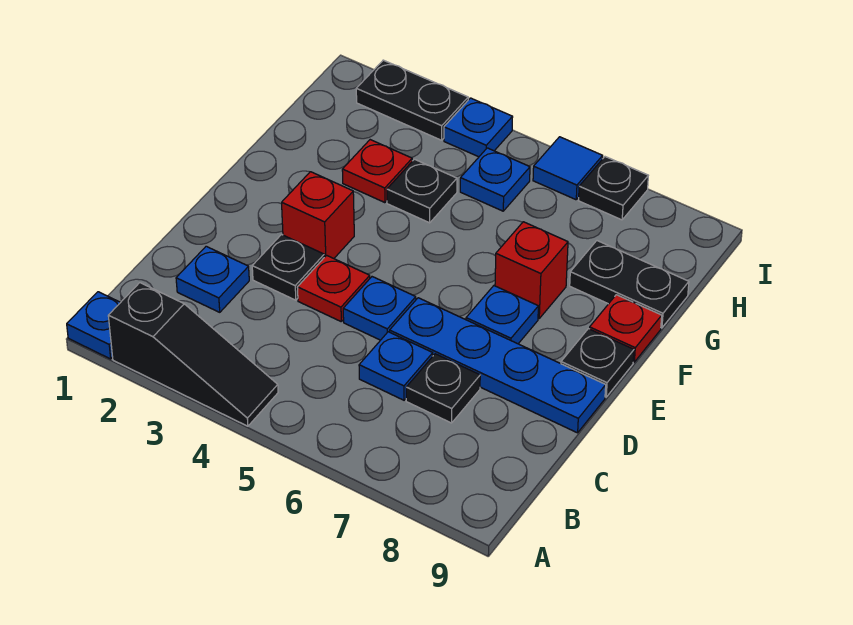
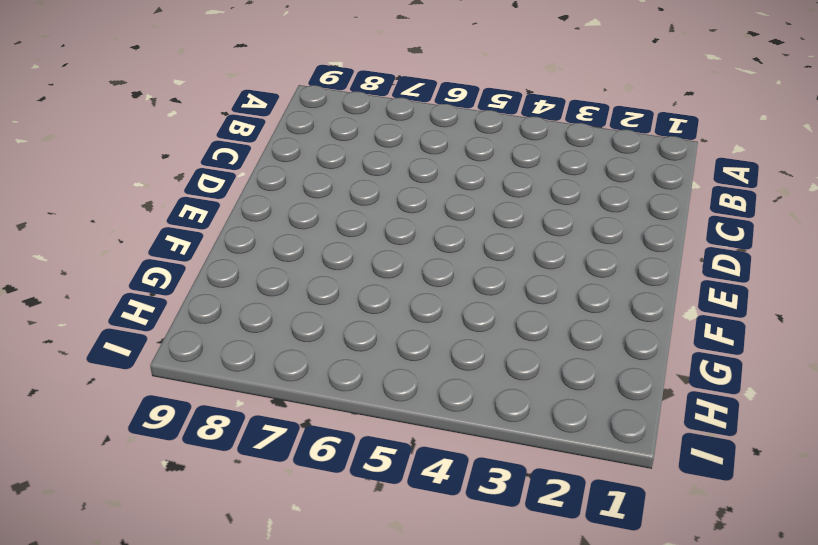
none -> blue 1x1 plate [67,292,121,359]
none -> black 1x3 slope [108,283,278,426]
none -> blue 1x1 plate [176,246,249,312]

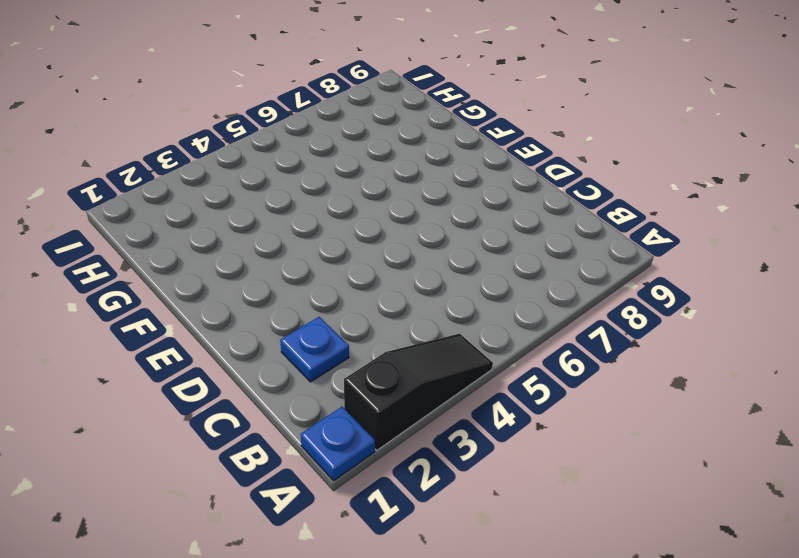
none -> blue 1x1 plate [359,332,433,400]
none -> black 1x1 plate [406,354,480,423]
none -> black 1x1 plate [252,235,324,300]

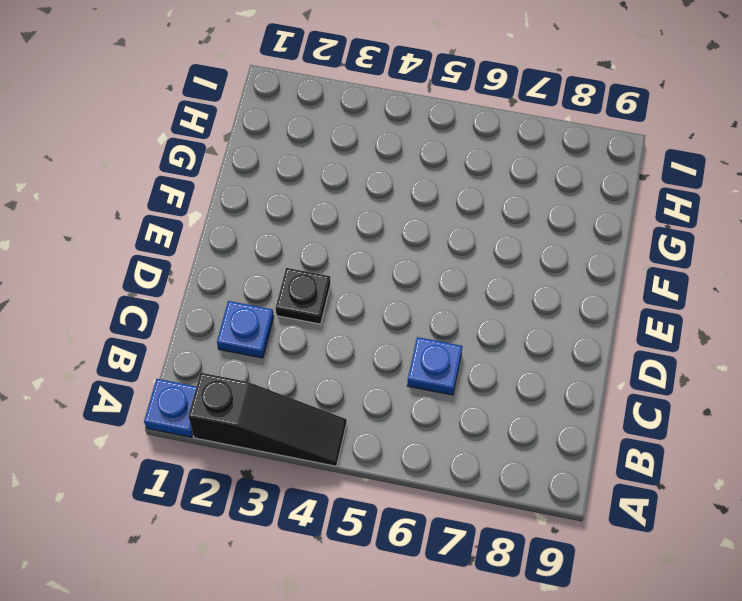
none -> black 1x1 plate [406,354,480,423]
none -> red 1x1 plate [297,255,370,321]
none -> blue 1x1 plate [343,277,416,340]

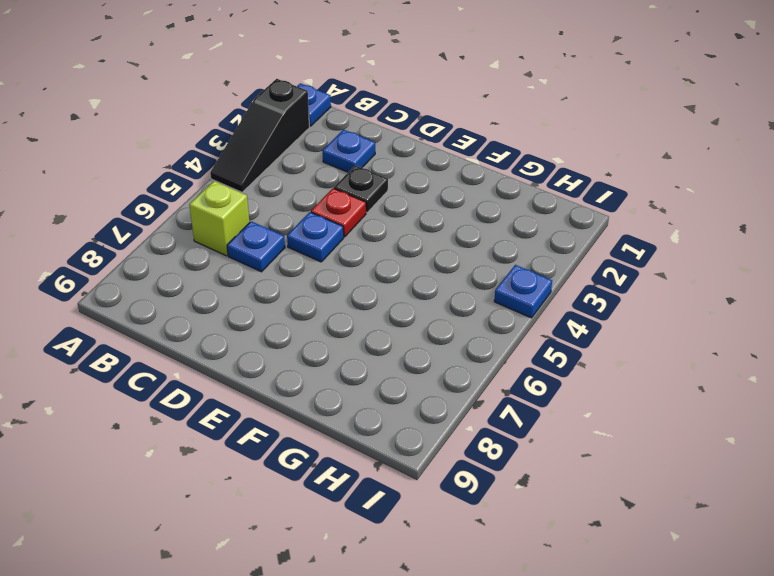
lime 1x1 brick [189,181,250,256] -> none
none -> black 1x1 plate [406,354,480,423]
none -> blue 1x4 plate [390,298,606,433]
none -> red 1x1 brick [282,172,354,259]

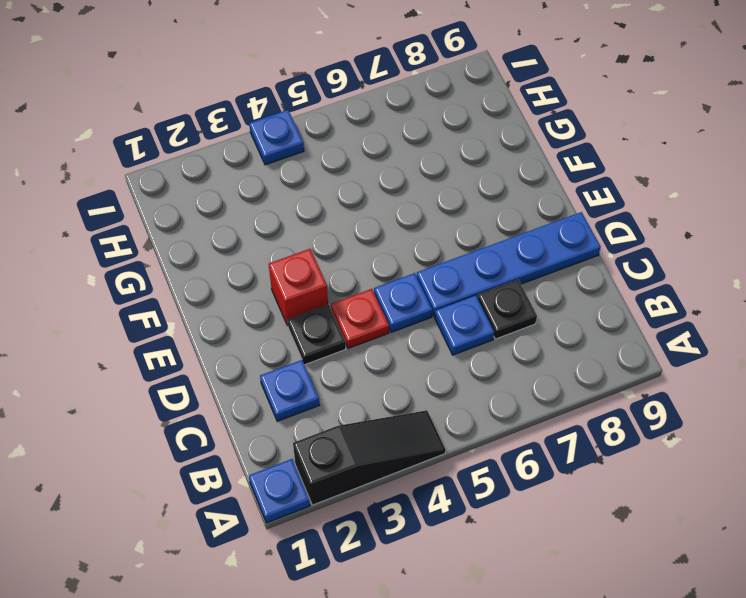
none -> blue 1x1 plate [466,286,538,344]
none -> black 1x1 plate [561,329,634,397]
none -> red 1x1 brick [495,222,568,318]

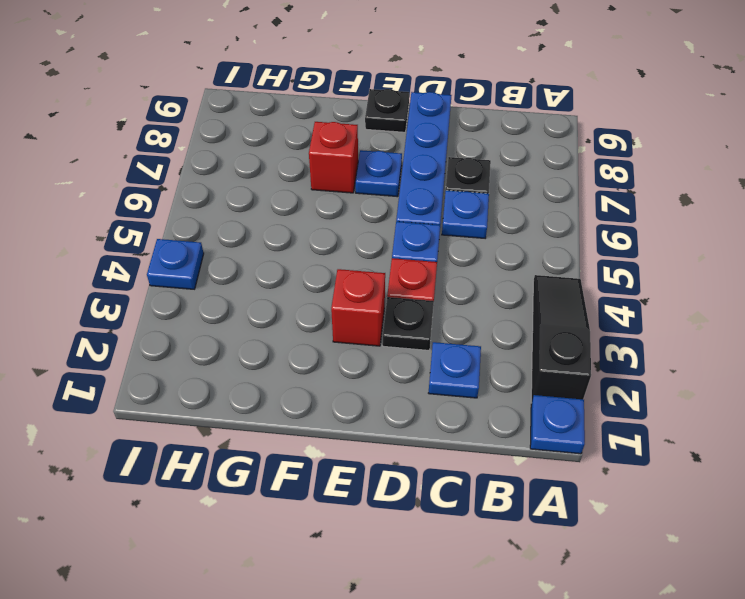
none -> red 1x1 plate [590,295,662,362]
none -> red 1x1 plate [342,140,412,203]
none -> black 1x1 plate [387,159,457,223]

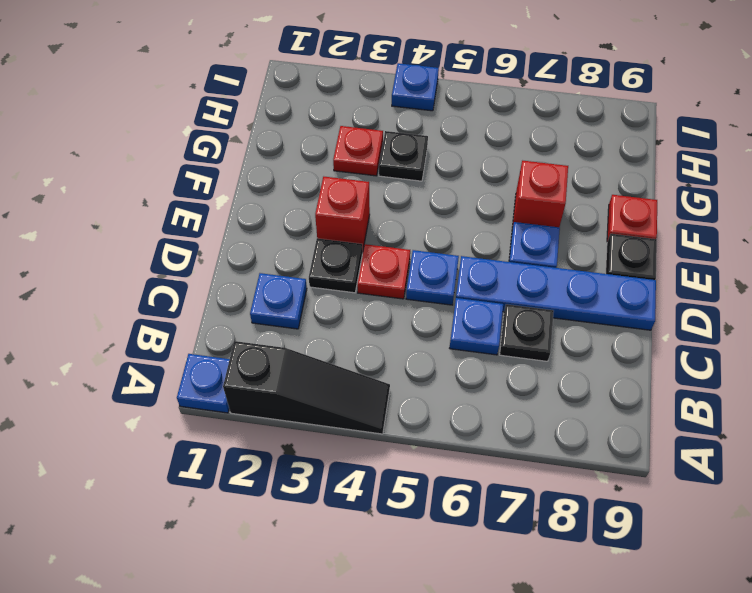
none -> black 1x2 plate [570,241,689,328]
none -> blue 1x1 plate [460,148,530,211]
none -> black 1x2 plate [356,60,468,140]

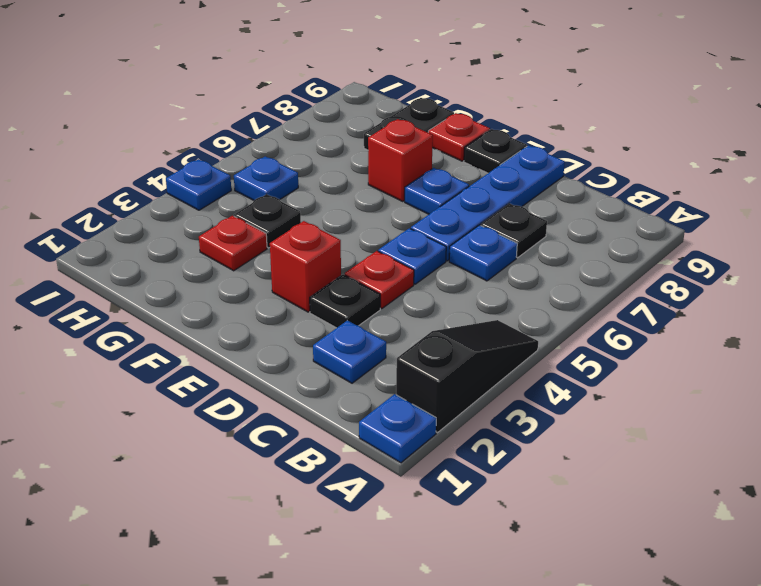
none -> black 1x2 plate [356,60,468,140]
none -> blue 1x1 tile [533,137,603,200]
none -> black 1x1 plate [578,157,648,220]

